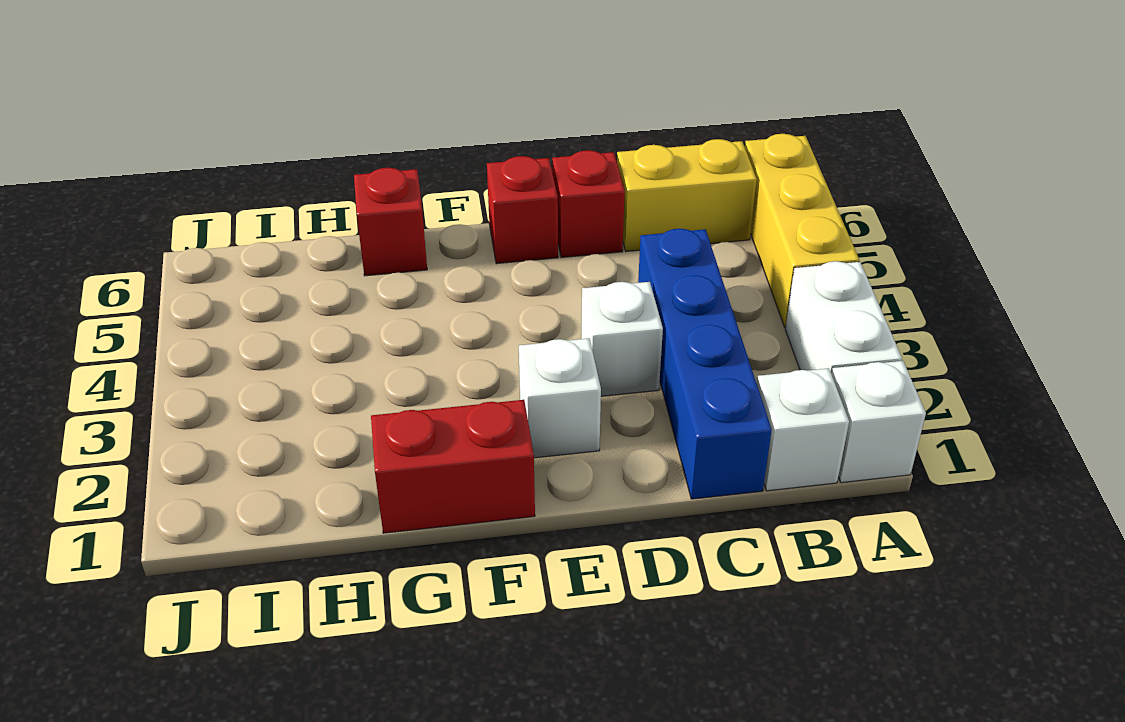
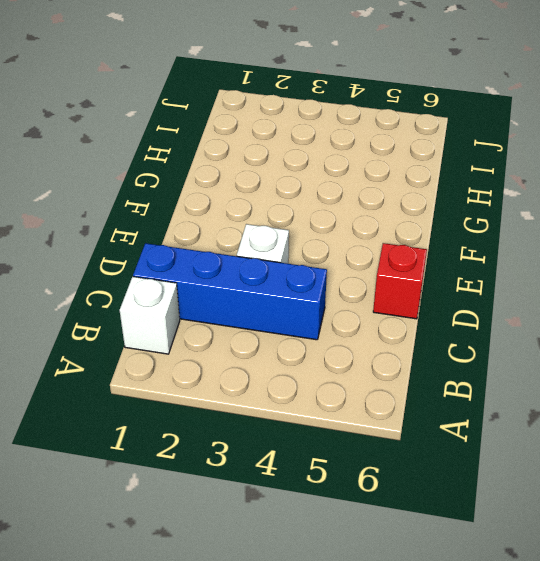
none -> white 1x1 brick [831,361,926,483]
none -> white 1x2 brick [785,261,902,374]
none -> yellow 1x3 brick [745,134,859,327]

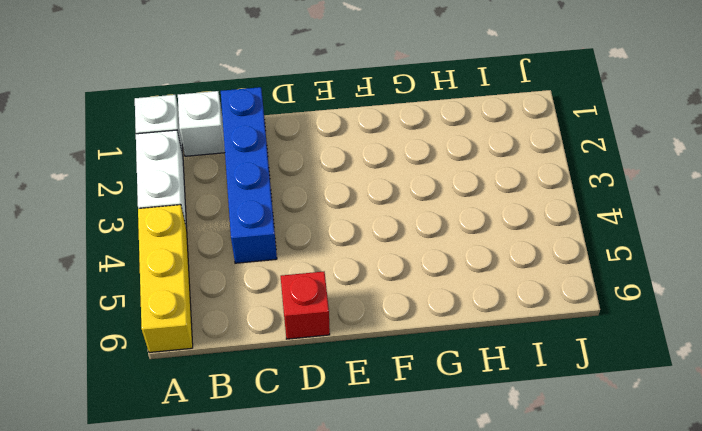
none -> yellow 1x2 brick [617,139,757,251]
none -> white 1x1 brick [581,282,663,396]
none -> white 1x1 brick [519,338,601,458]

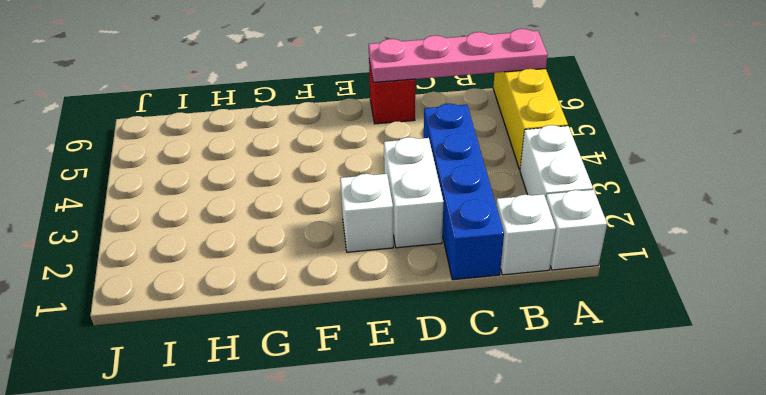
pink 1x4 plate [369,29,548,82] -> none
white 1x2 brick [384,137,444,248] -> white 1x1 brick [581,282,663,396]
none -> yellow 1x2 brick [617,139,757,251]
none -> red 1x1 brick [487,156,558,264]
none -> red 1x2 brick [371,400,535,533]

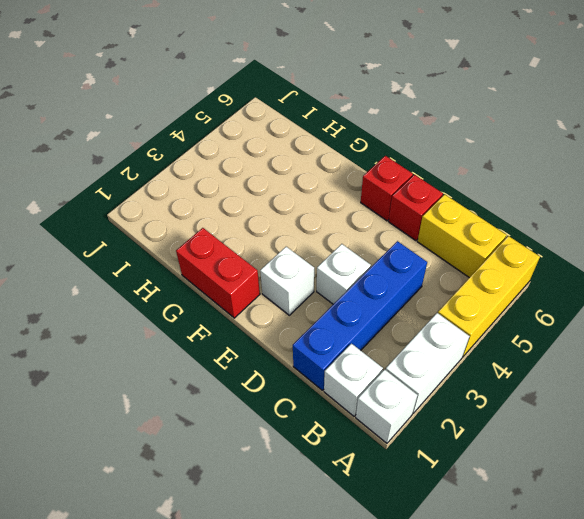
none -> red 1x1 brick [354,168,427,276]

